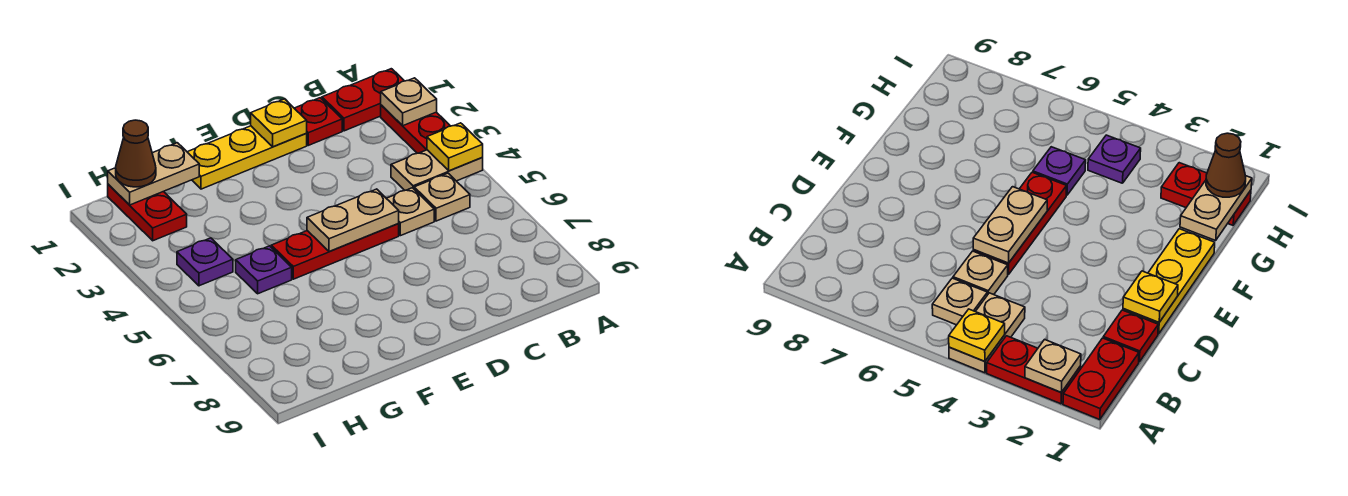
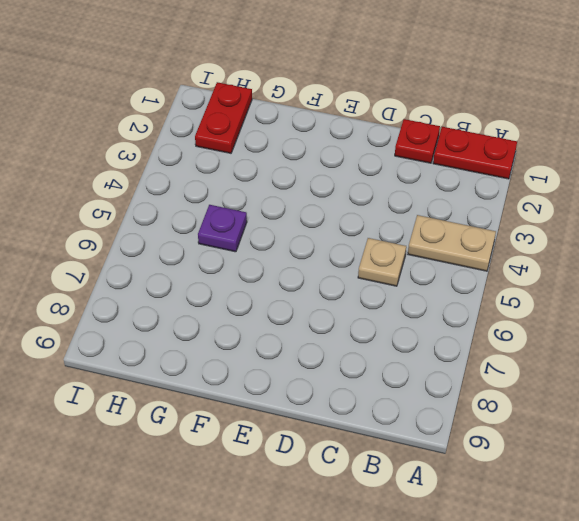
none -> red 1x2 plate [381,105,450,153]
none -> tan 1x1 plate [414,173,470,221]
none -> yellow 1x3 plate [188,126,307,189]

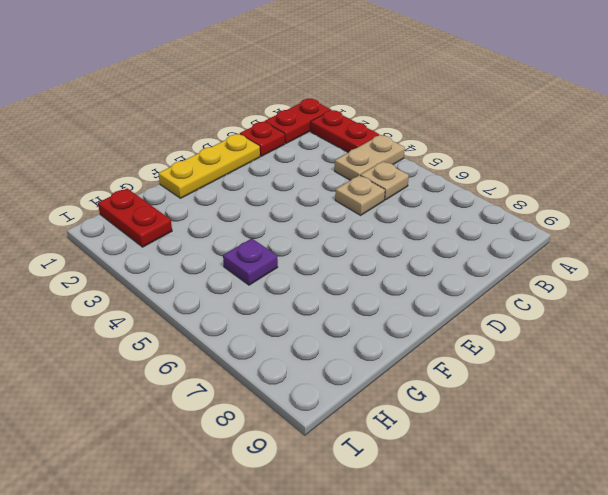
none -> red 1x3 plate [271,224,399,279]
none -> purple 1x1 plate [177,238,233,286]
none -> tan 1x1 plate [381,78,437,126]

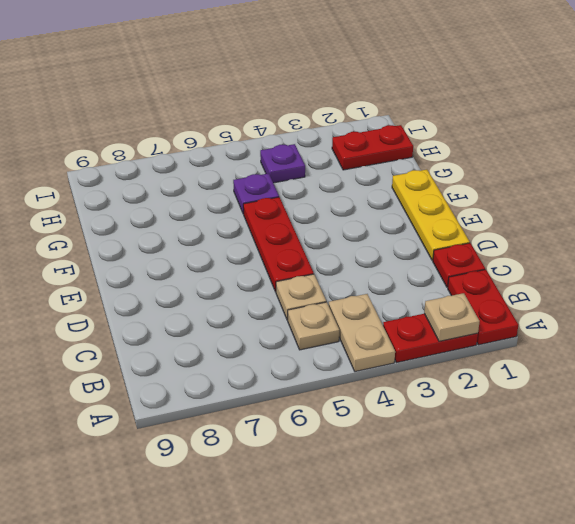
none -> yellow 1x1 plate [427,123,483,171]
none -> yellow 1x1 plate [251,99,307,147]
none -> tan 1x2 plate [307,189,399,251]

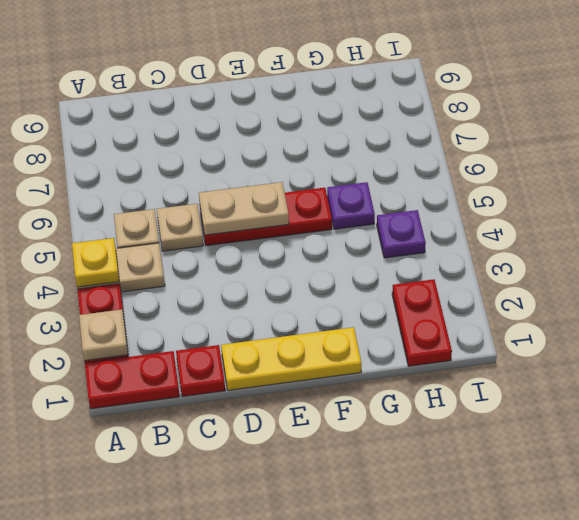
none -> yellow 1x1 plate [251,99,307,147]
none -> tan 1x2 plate [108,143,199,205]
none -> brown 1x1 cone [116,120,156,187]

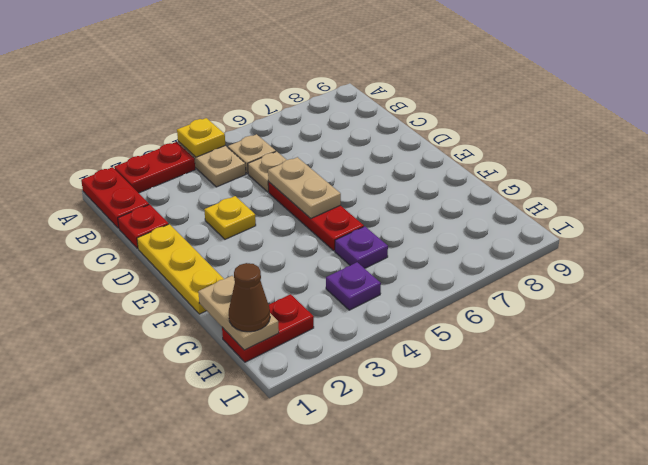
yellow 1x1 plate [204,196,256,239] -> yellow 1x1 plate moved to [251,99,307,147]
none -> tan 1x1 plate [381,78,437,126]

